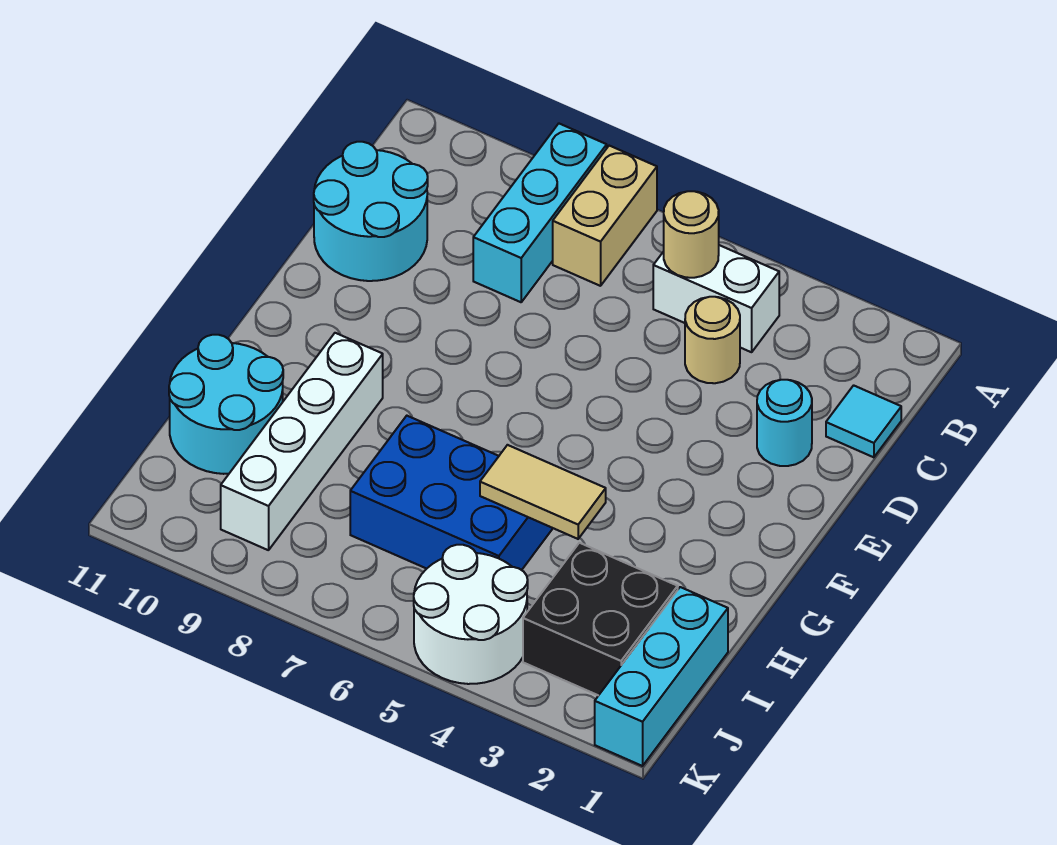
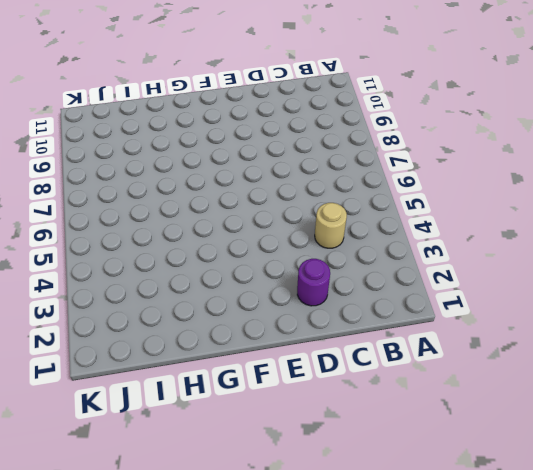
purple 1x1 round brick [297,259,330,306] -> cyan 1x1 round brick [757,380,812,466]
none -> tan 1x2 brick [553,146,657,286]
none -> cyan 1x3 brick [473,124,607,302]
none -> white 1x2 brick [653,245,779,352]

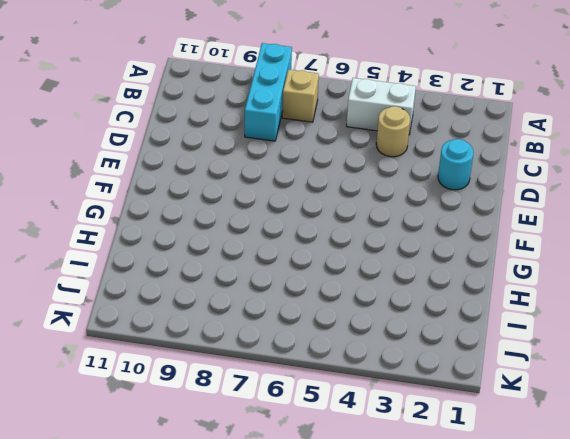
tan 1x1 brick [282,69,319,122] -> tan 1x2 brick [553,146,657,286]
none -> cyan 1x1 tile [826,385,901,457]
none -> cyan 2x2 round brick [314,142,428,281]
none -> white 1x4 brick [221,333,383,550]

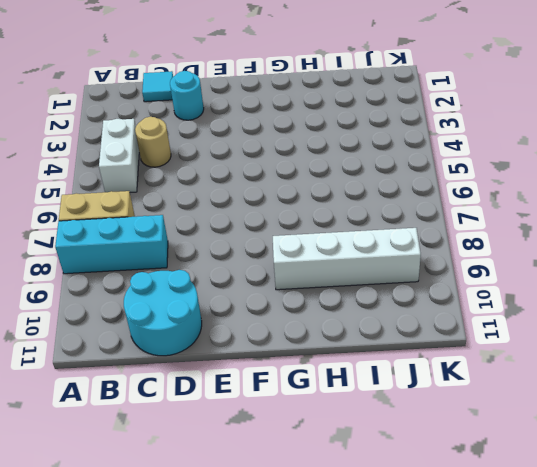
none -> blue 2x3 brick [350,416,553,570]
none -> cyan 2x2 round brick [169,335,283,474]
none -> cyan 1x3 brick [595,587,728,766]

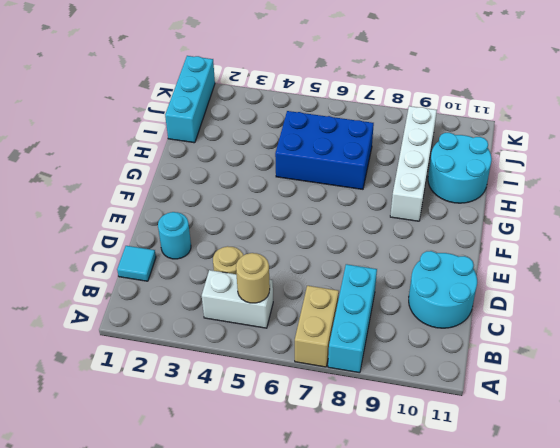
none -> black 2x2 brick [523,543,678,696]
none -> white 2x2 round brick [414,545,528,684]
none -> tan 1x2 tile [480,445,606,539]

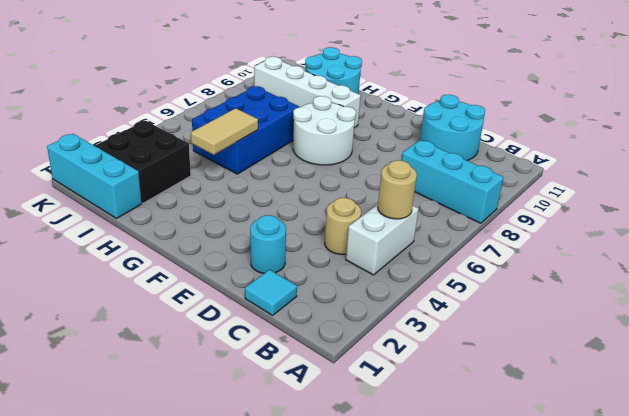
white 2x2 round brick [293,96,356,165] -> white 2x2 round brick moved to [414,545,528,684]
none -> tan 1x2 brick [553,146,657,286]

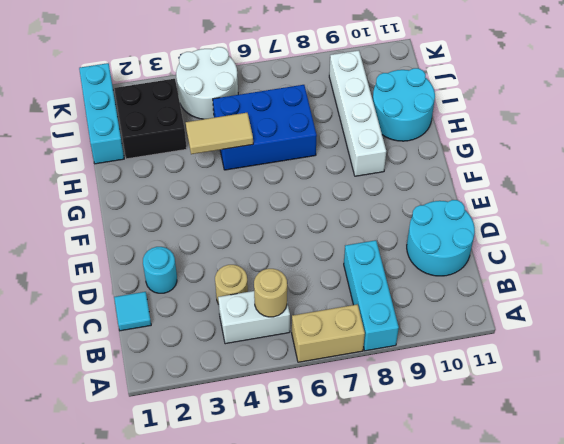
tan 1x2 brick [292,304,365,362] -> tan 1x2 brick turned to [553,146,657,286]

